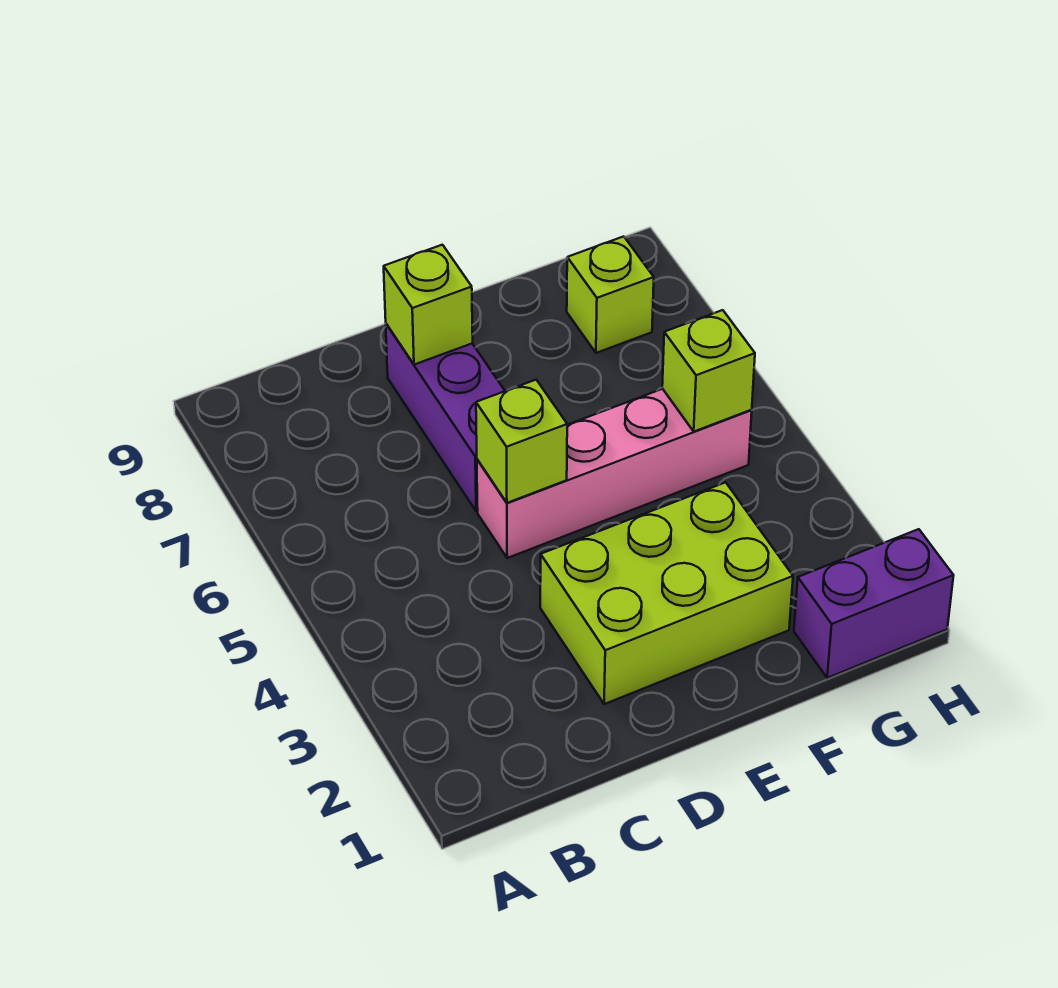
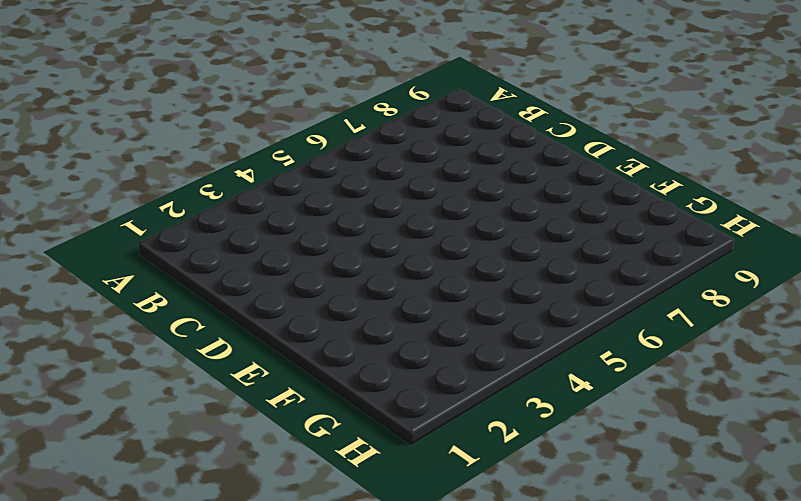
none -> lime 2x3 brick [540,482,793,704]
none -> pink 1x4 brick [477,389,752,558]

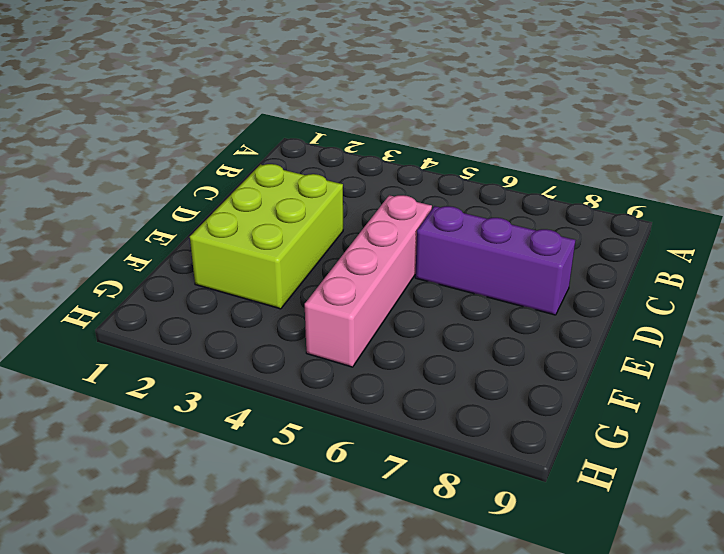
none -> purple 1x2 brick [794,529,954,678]
none -> lime 1x1 brick [567,236,654,353]

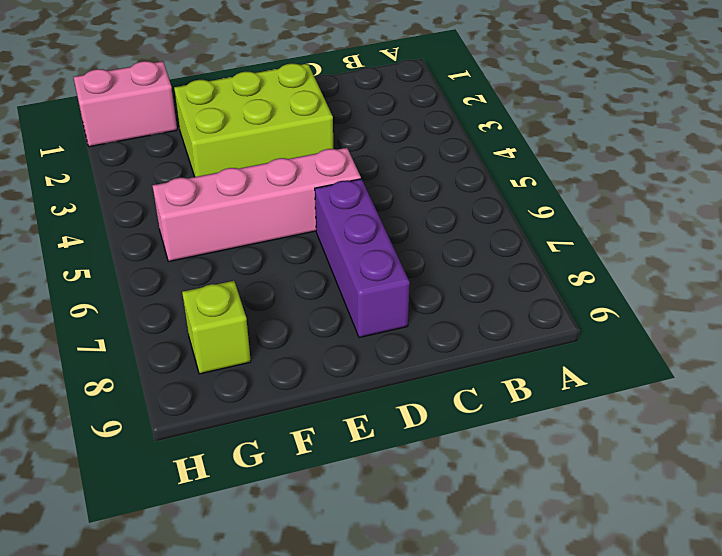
pink 1x2 brick [74,61,177,147] -> purple 1x2 brick [794,529,954,678]
none -> lime 1x1 brick [476,380,567,503]
none -> lime 1x1 brick [384,245,473,365]

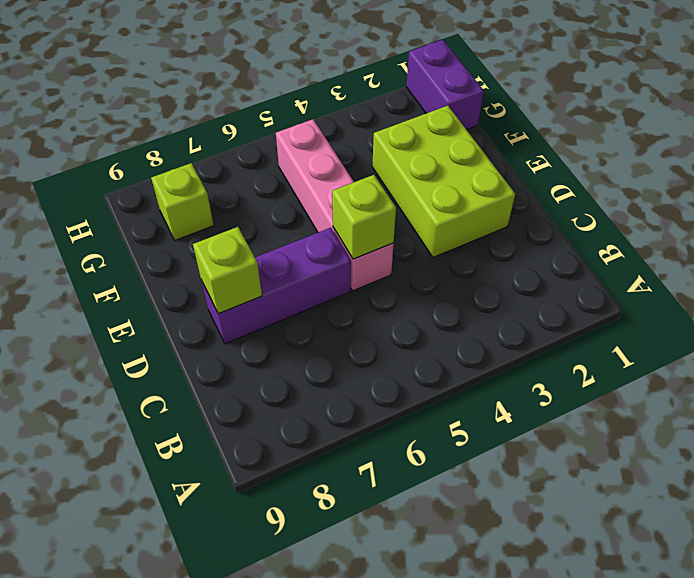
none -> lime 1x1 brick [662,310,755,431]

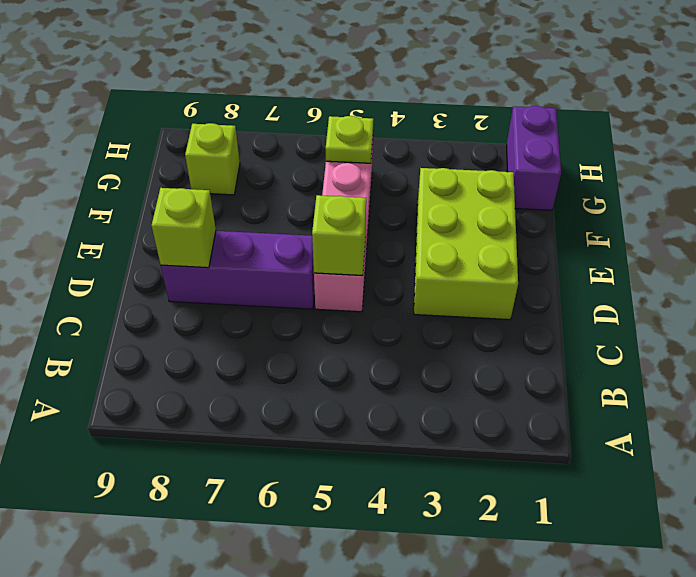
lime 1x1 plate [326,116,373,163] -> lime 1x1 brick [662,310,755,431]

